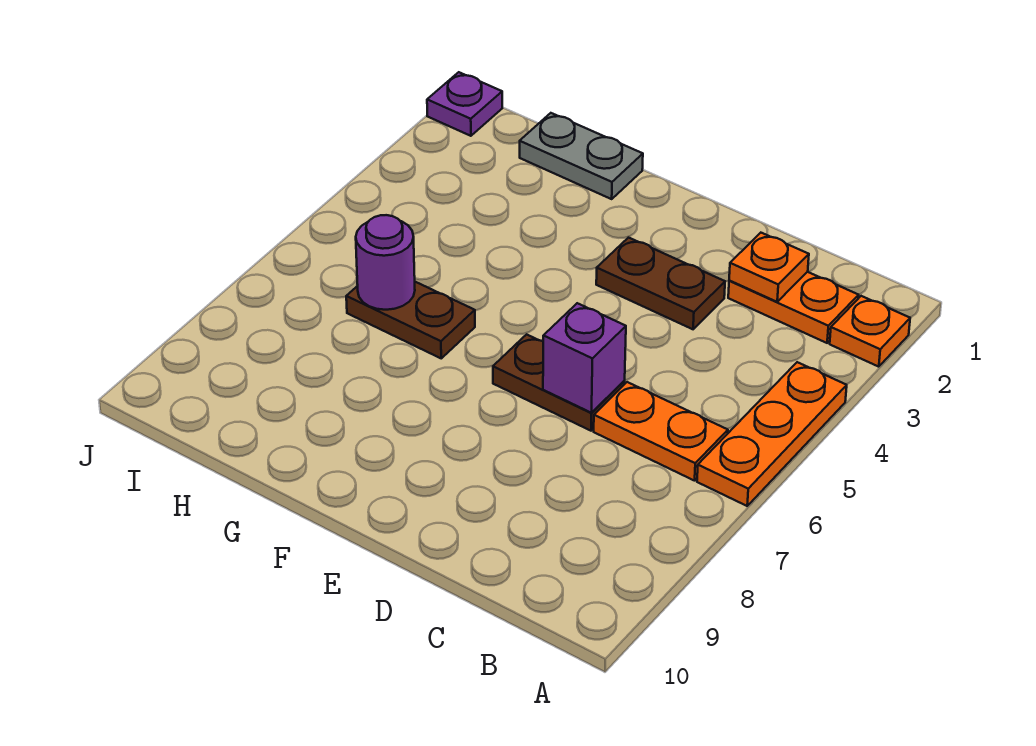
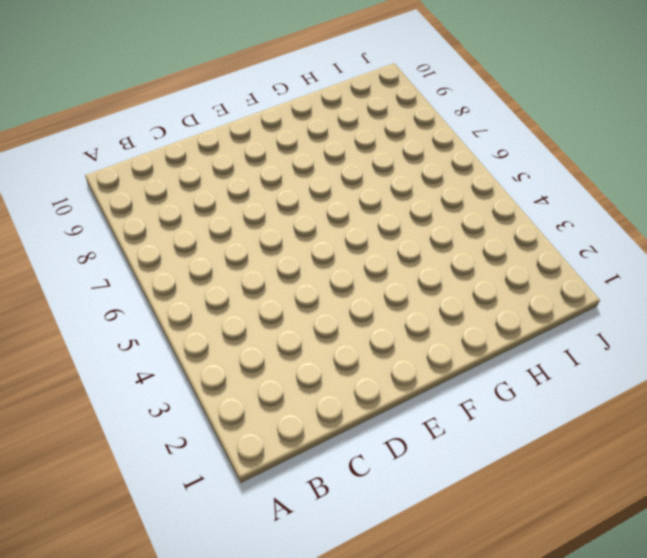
none -> orange 1x1 plate [830,296,910,367]
none -> orange 1x3 plate [697,362,847,506]
none -> orange 1x2 plate [728,272,859,343]

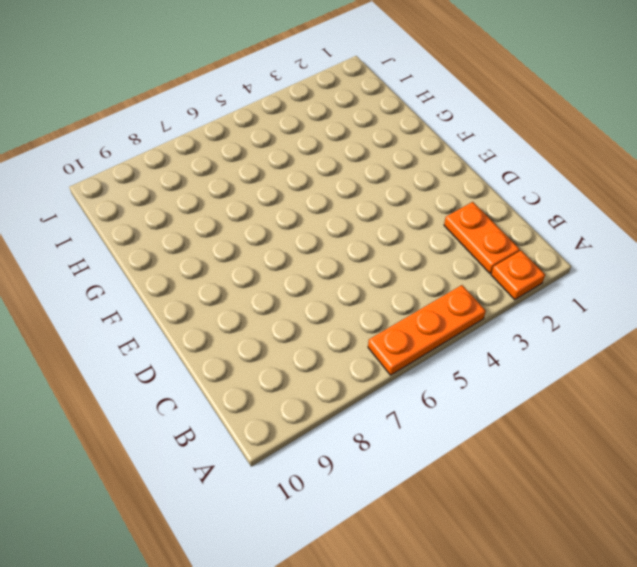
none -> orange 1x2 plate [594,382,728,481]
none -> brown 1x2 plate [596,238,725,329]
none -> brown 1x2 plate [493,334,625,431]

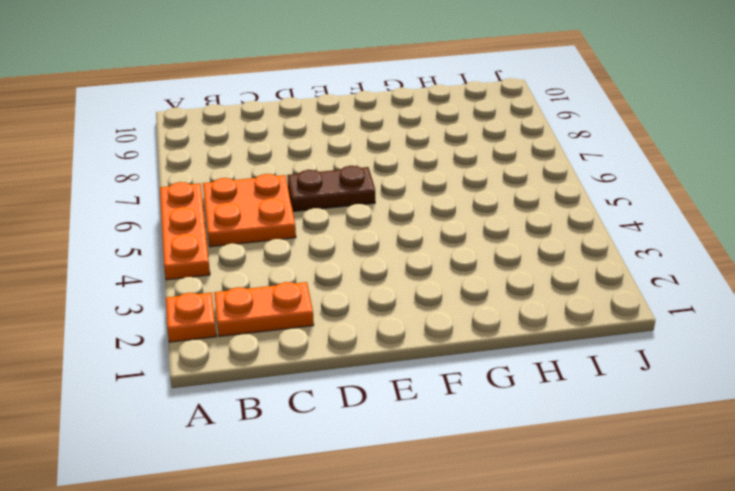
orange 2x2 plate [203,174,296,247] -> orange 1x2 plate [594,382,728,481]
none -> brown 1x2 plate [596,238,725,329]
none -> grey 1x2 plate [520,113,643,199]
none -> brown 1x2 plate [346,282,475,358]

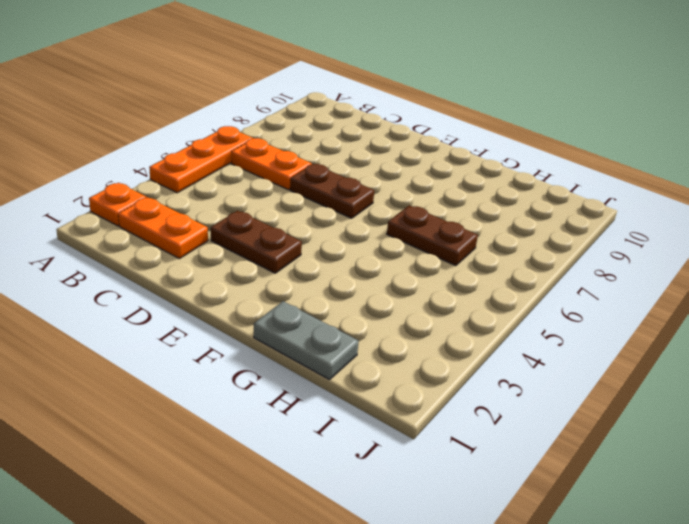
none -> purple 1x1 plate [427,72,502,136]
none -> orange 1x1 plate [729,233,809,302]
none -> purple 1x1 brick [543,303,626,413]

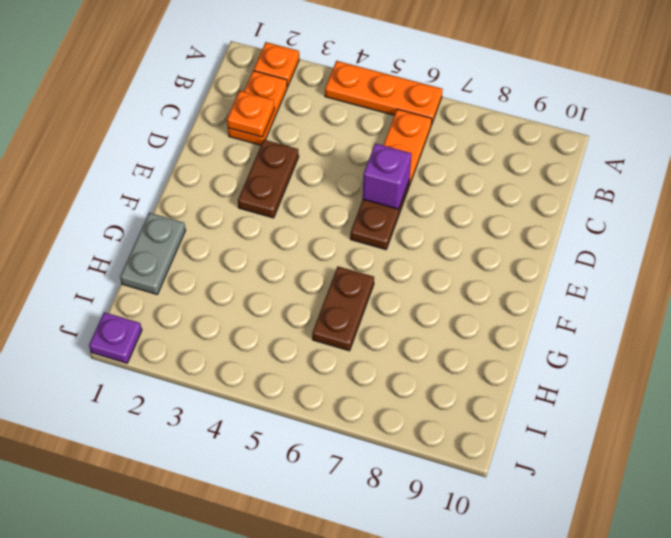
none -> purple 1x1 round brick [356,215,415,310]

